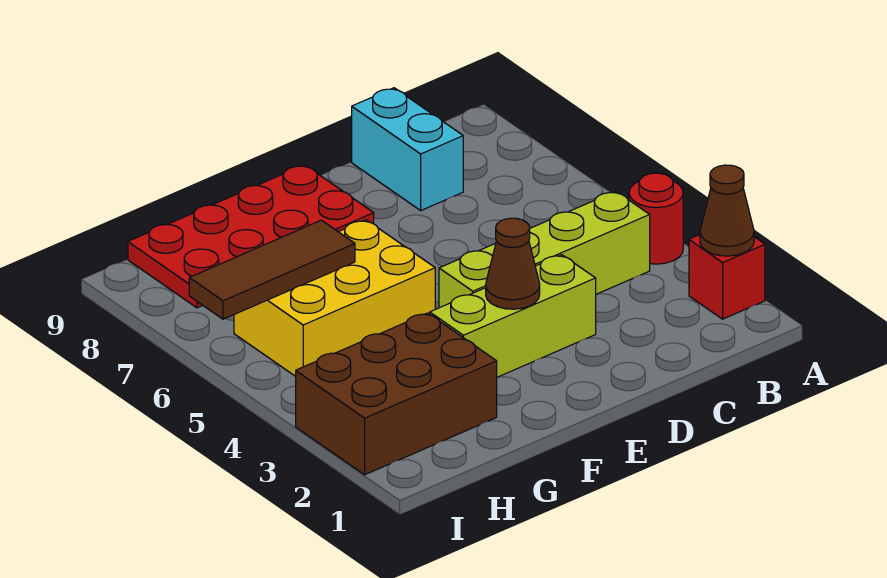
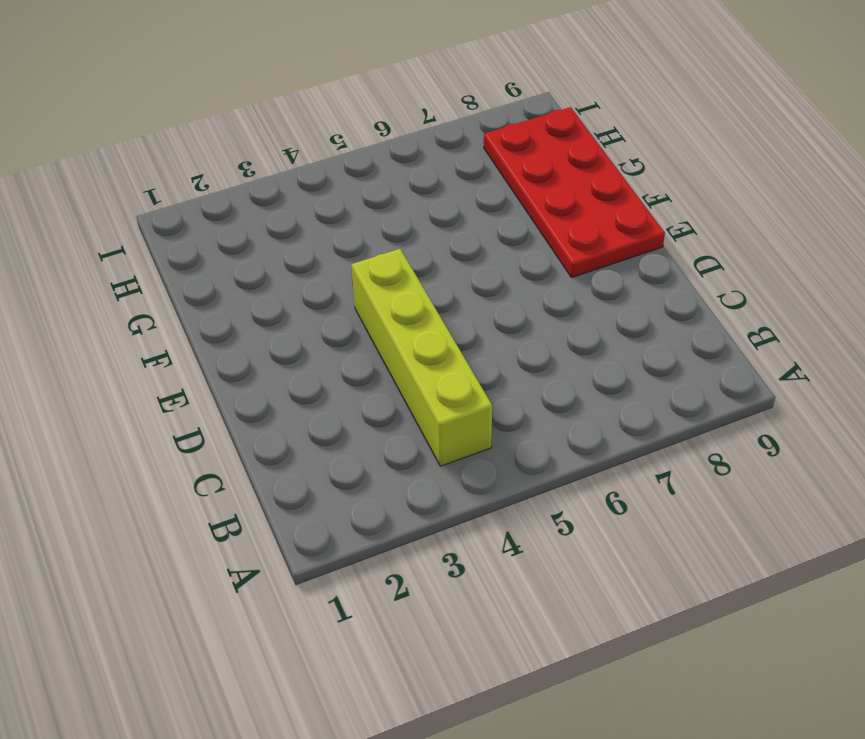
none -> red 1x1 brick [689,235,765,319]
none -> red 1x1 round brick [629,173,683,264]

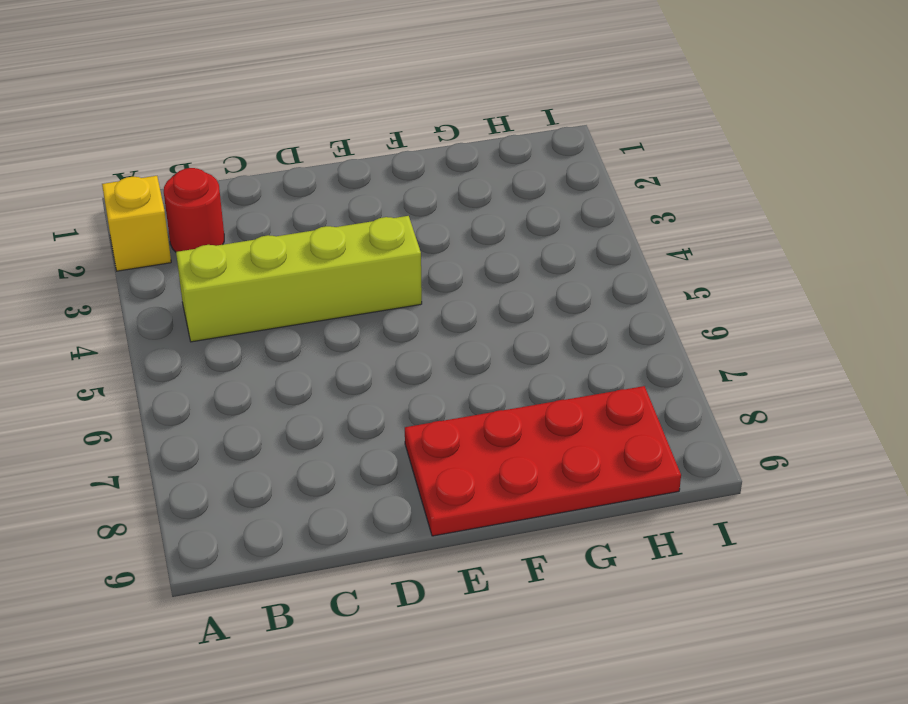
yellow 1x1 brick [102,176,171,271] -> red 1x1 brick [689,235,765,319]
red 1x1 round brick [164,168,224,252] -> red 1x1 round brick moved to [629,173,683,264]
none -> cyan 1x2 brick [352,88,463,210]
none -> lime 1x3 brick [430,255,596,377]

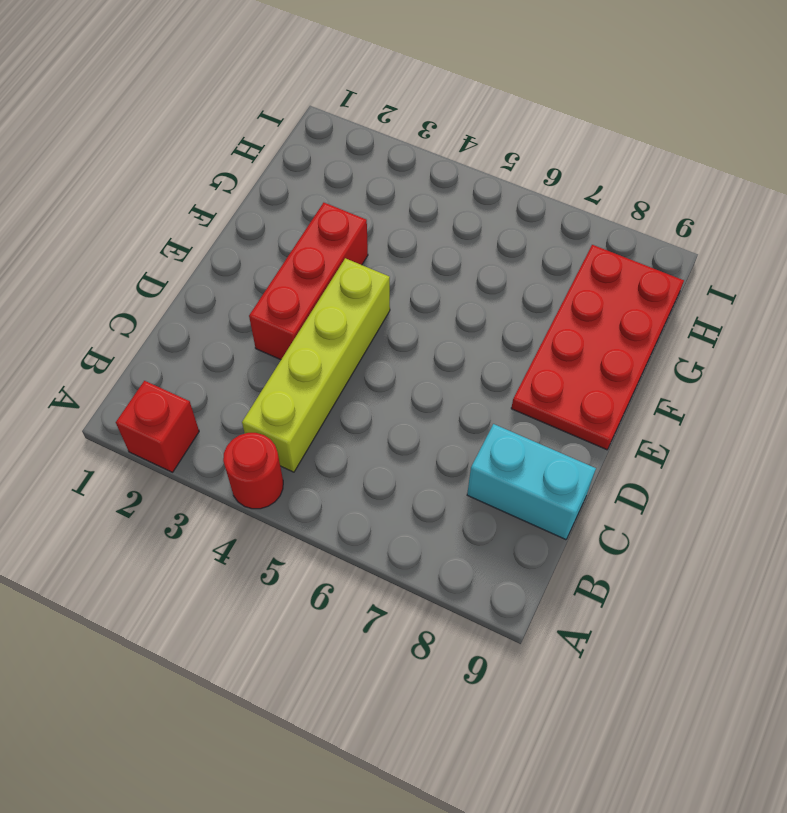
red 1x3 brick [249,203,368,360] -> lime 1x3 brick [430,255,596,377]
none -> yellow 2x3 brick [234,220,435,376]
none -> brown 2x3 brick [296,313,497,475]

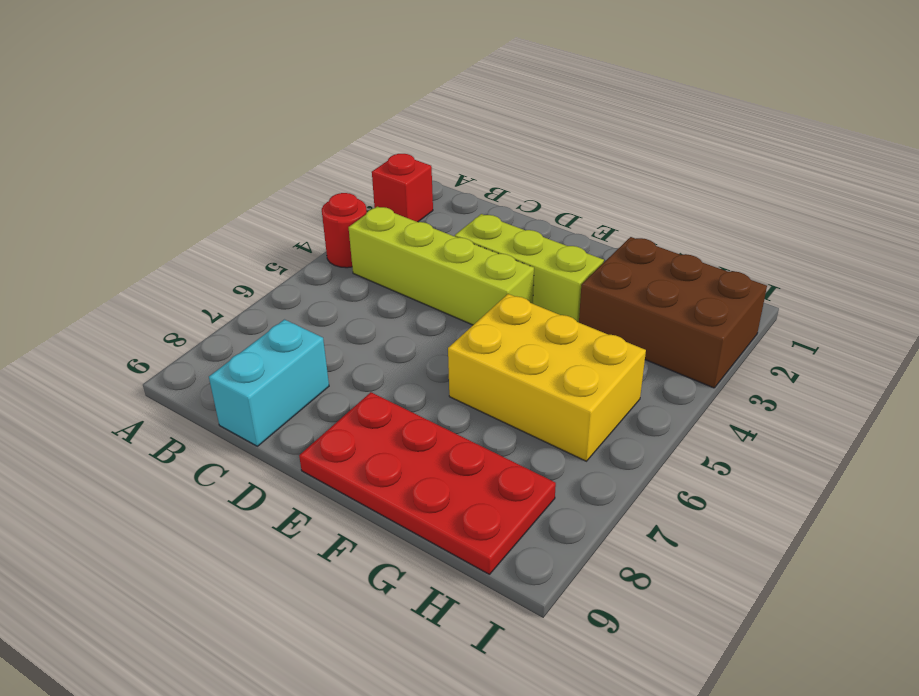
none -> brown 1x1 cone [700,165,754,256]
none -> brown 1x1 cone [486,218,540,309]

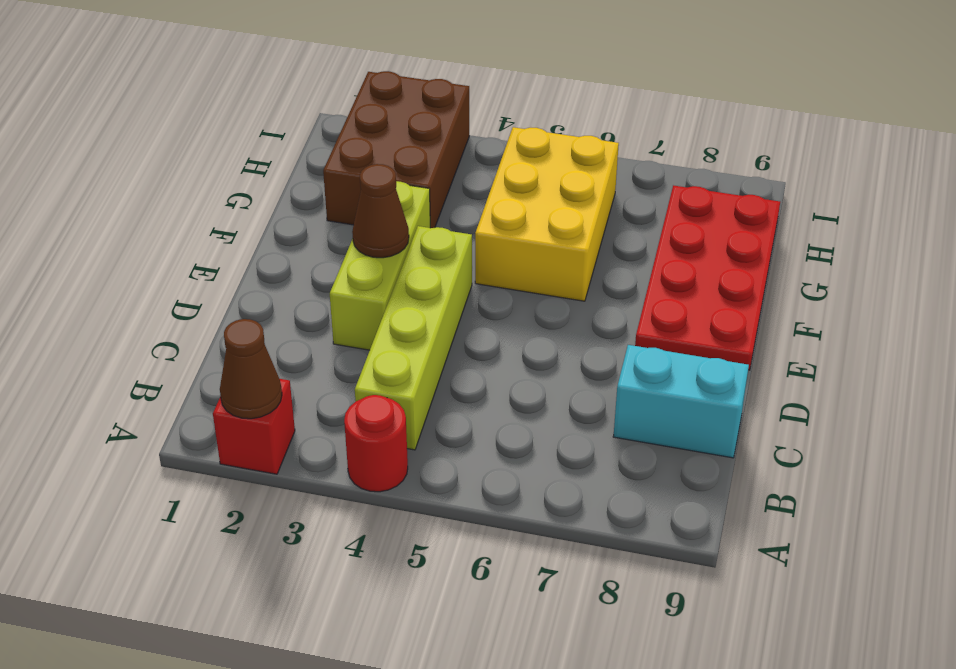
none -> brown 1x3 tile [189,220,355,319]

